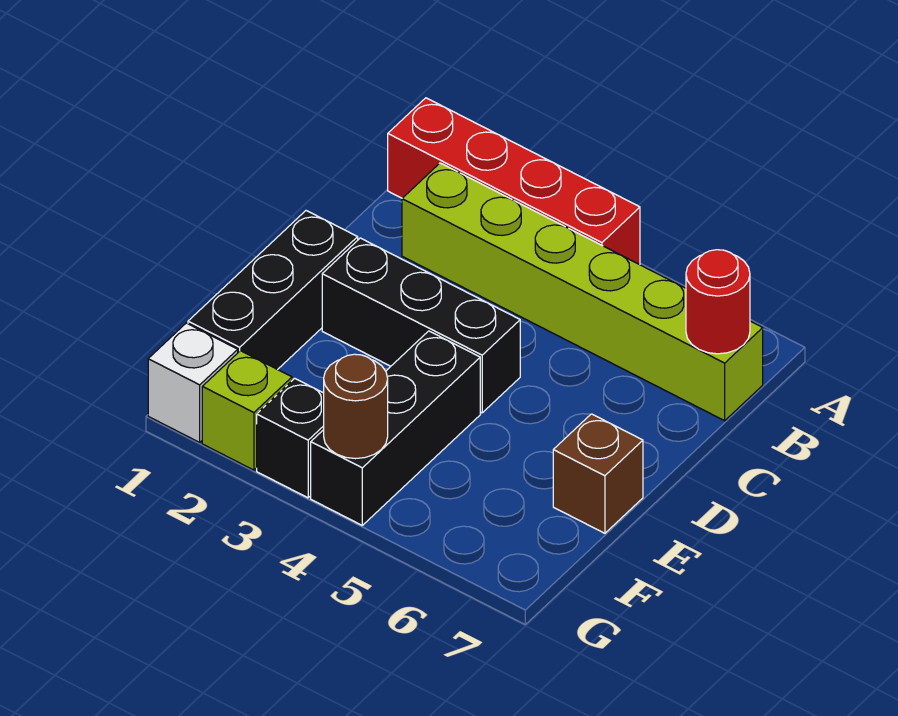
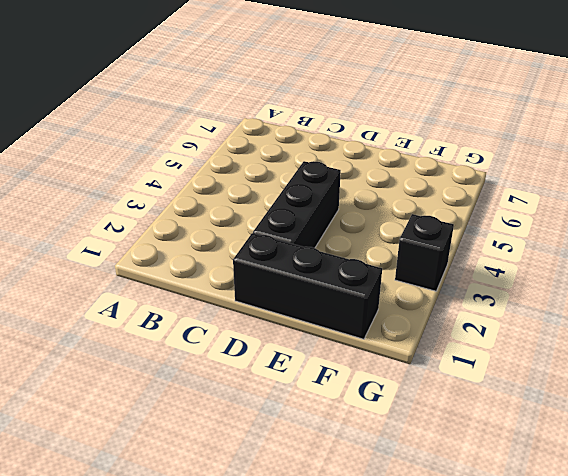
none -> red 1x4 brick [388,98,640,265]
none -> lime 1x6 brick [402,163,763,421]

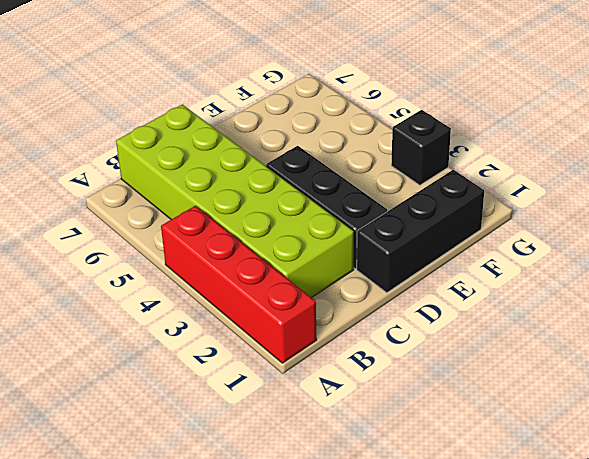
lime 2x6 brick [116,104,354,298] -> lime 1x6 brick [402,163,763,421]
none -> black 1x3 brick [311,331,480,525]
none -> brown 1x1 brick [553,414,643,533]

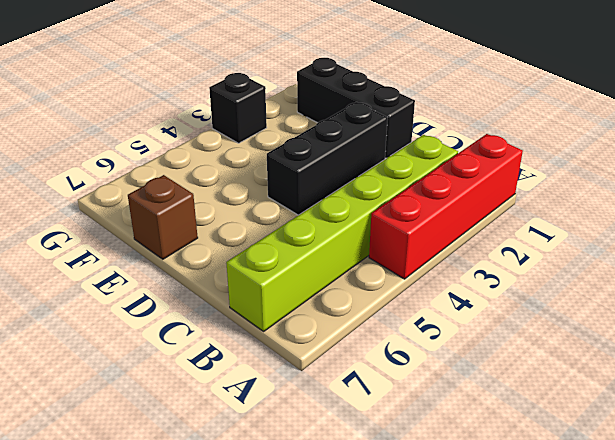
none -> black 1x3 brick [311,331,480,525]
none -> white 1x1 brick [148,323,238,442]

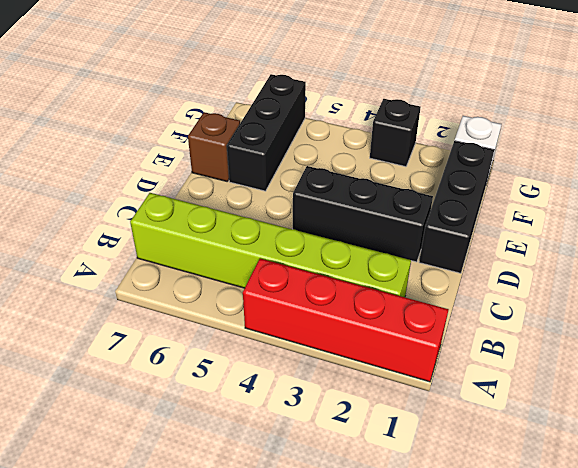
black 1x3 brick [227,74,306,191] -> black 1x3 brick moved to [311,331,480,525]
none -> lime 1x1 brick [202,351,292,470]
none -> red 1x1 round brick [686,250,750,354]

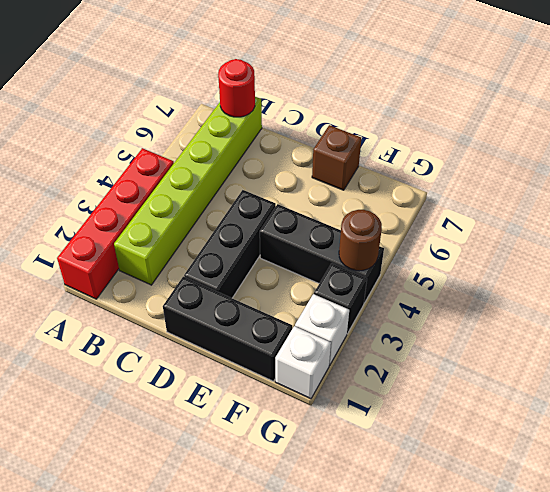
white 1x1 brick [295,294,349,366] -> lime 1x1 brick [202,351,292,470]

